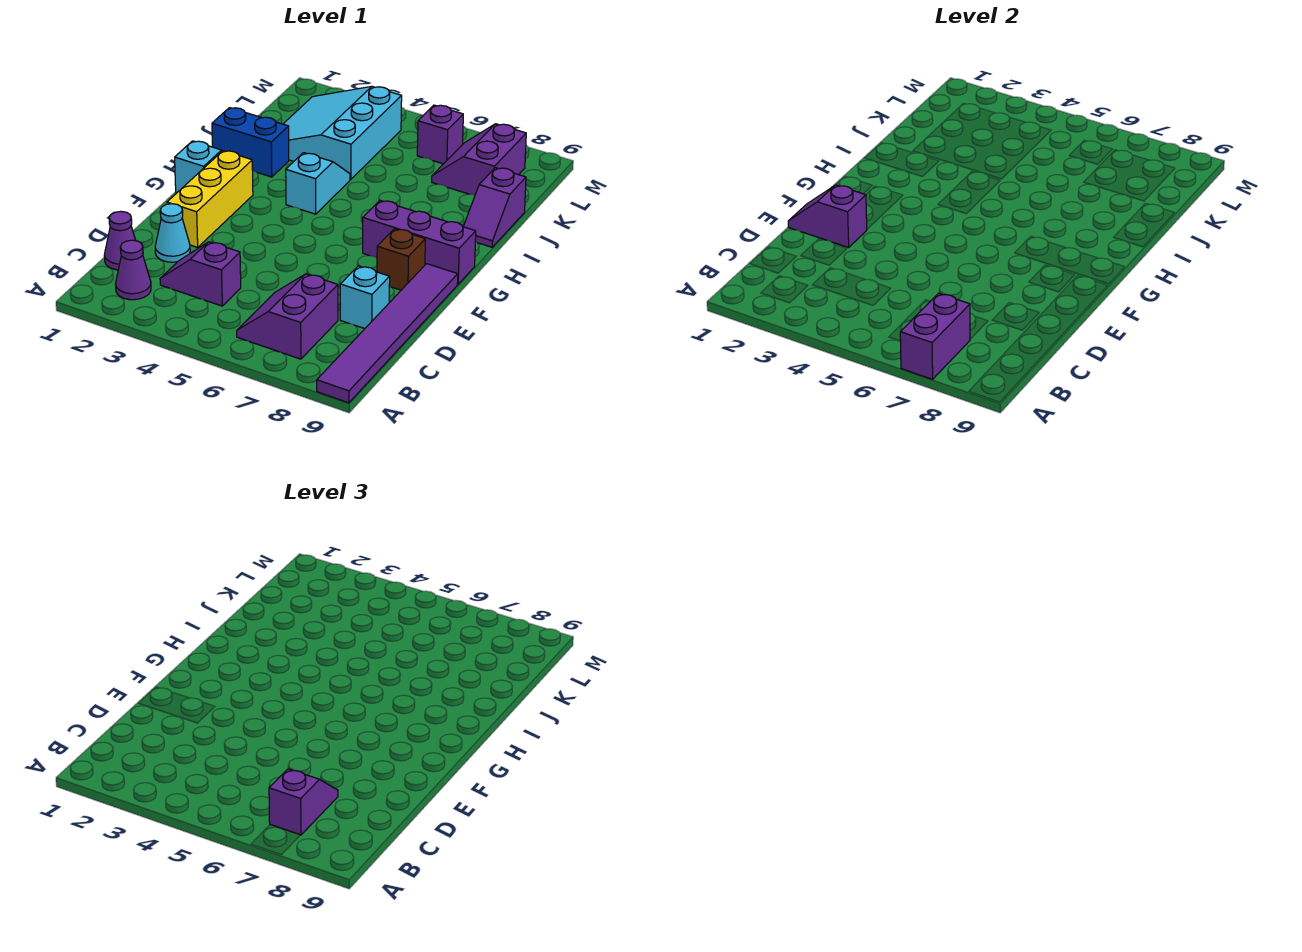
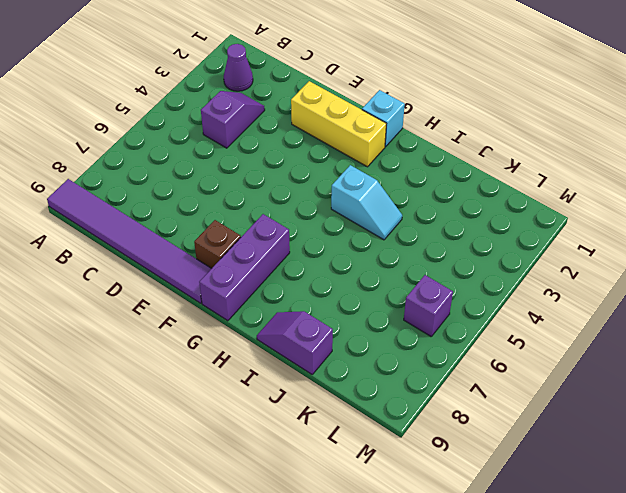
none -> purple 2x2 slope [237,274,338,359]
none -> purple 1x1 cone [104,211,136,270]
none -> cyan 1x1 cone [155,204,190,262]

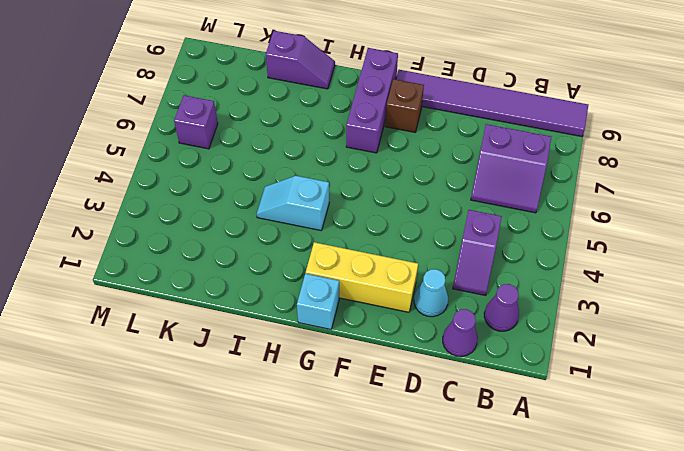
none -> cyan 1x1 brick [340,266,390,329]
none -> blue 1x2 brick [212,108,289,177]
none -> cyan 3x3 slope [284,86,402,179]

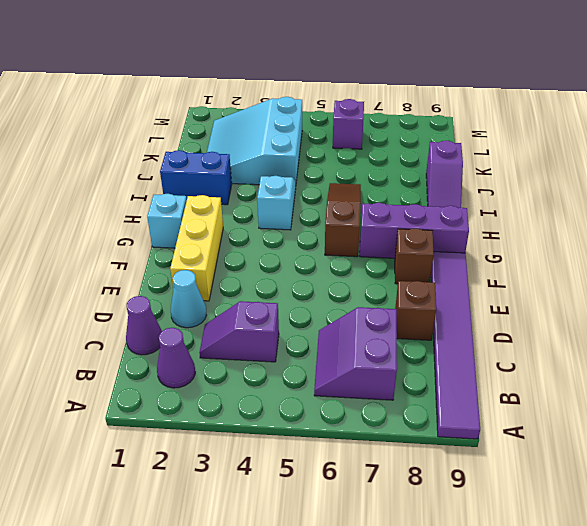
brown 1x1 brick [395,281,436,340] -> cyan 1x1 brick [340,266,390,329]
brown 1x3 slope [325,183,361,257] -> none
none -> purple 2x2 slope [432,124,526,195]
none -> purple 1x2 brick [900,293,970,379]
none -> purple 1x2 slope [788,185,867,247]

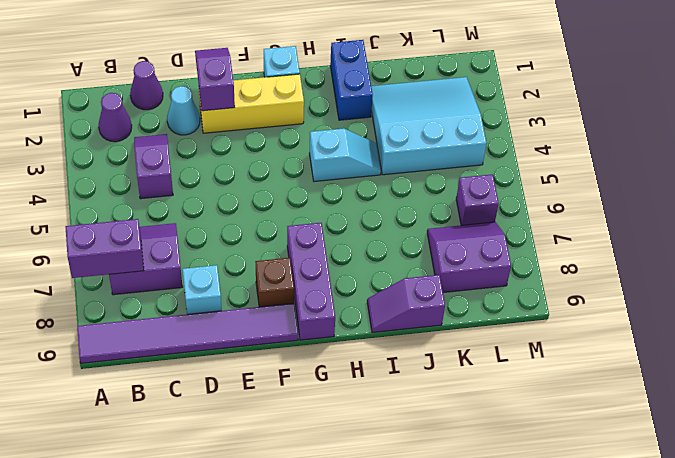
none -> purple 1x2 slope [269,769,338,835]

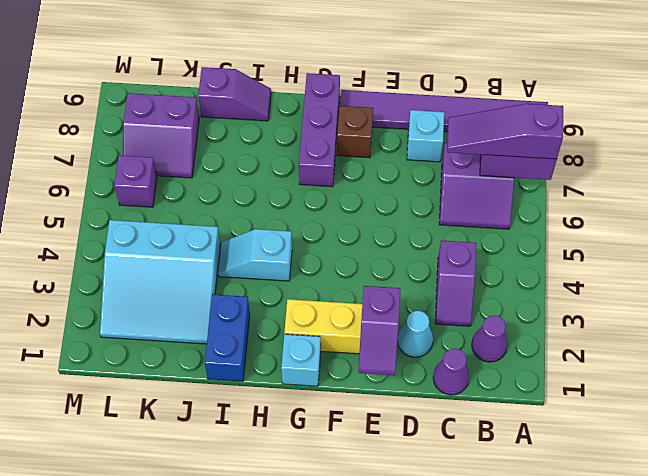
purple 1x3 slope [447,104,563,159] -> purple 1x2 slope [269,769,338,835]

